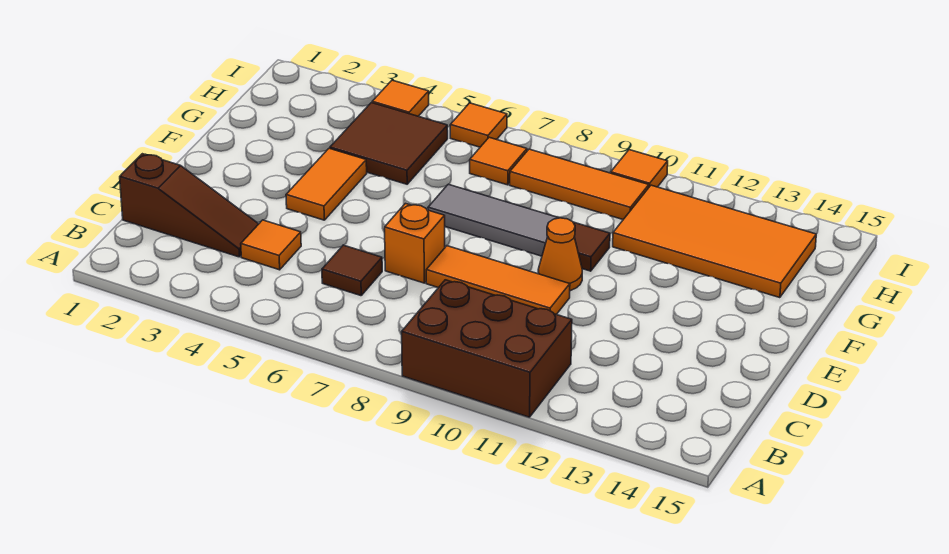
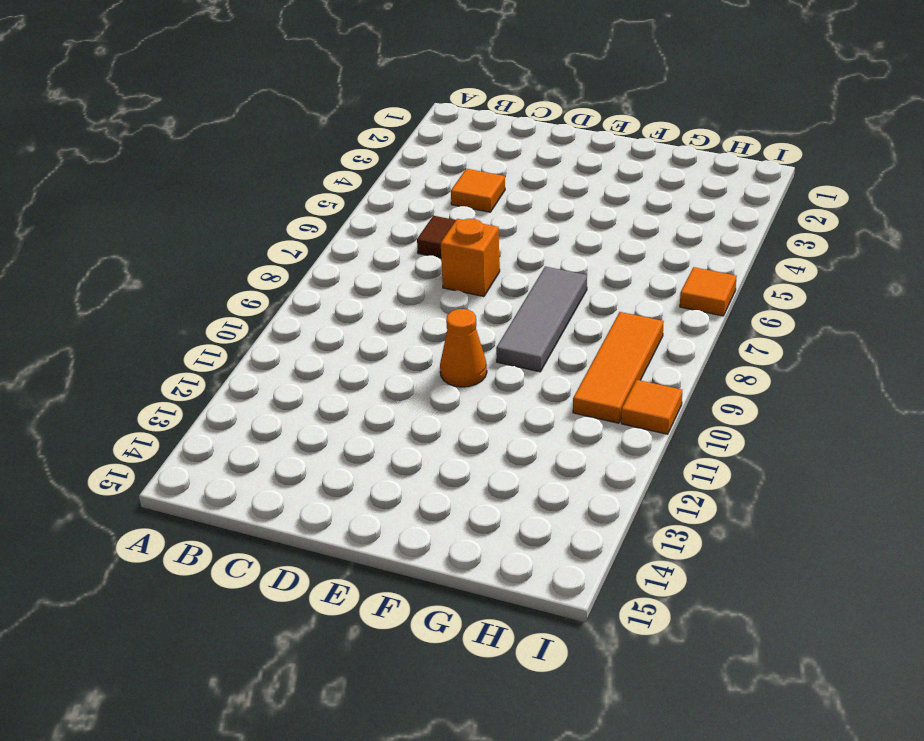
none -> brown 2x3 brick [402,280,572,417]
none -> brown 1x3 slope [120,154,258,257]
none -> orange 1x3 tile [426,246,570,314]

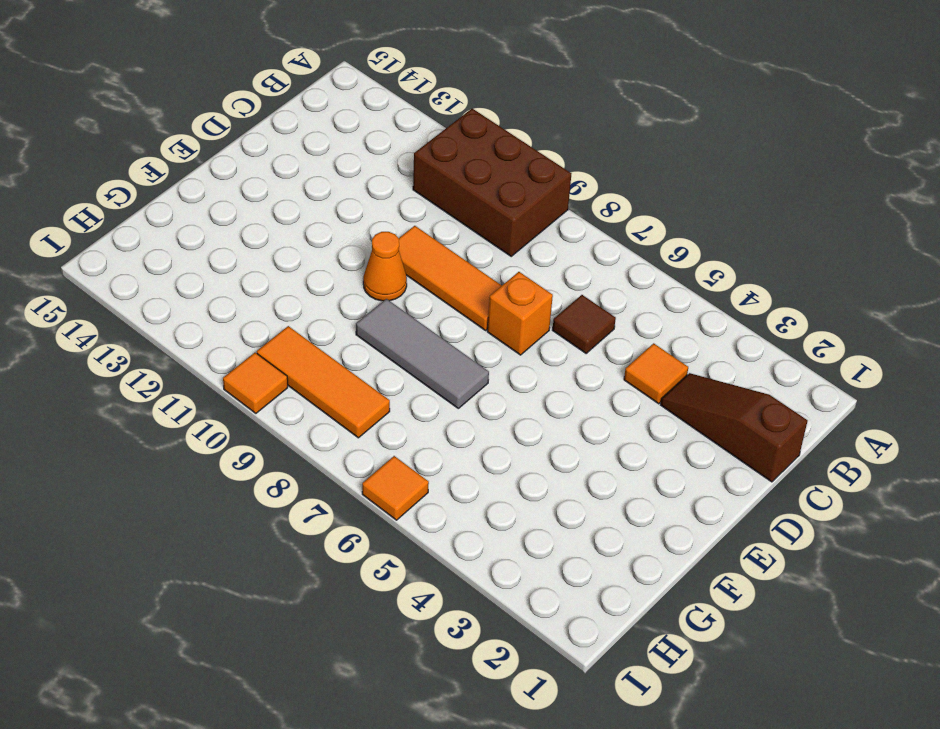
none -> orange 1x2 tile [286,148,367,220]
none -> brown 1x1 tile [573,222,610,271]
none -> brown 2x2 tile [330,103,448,184]

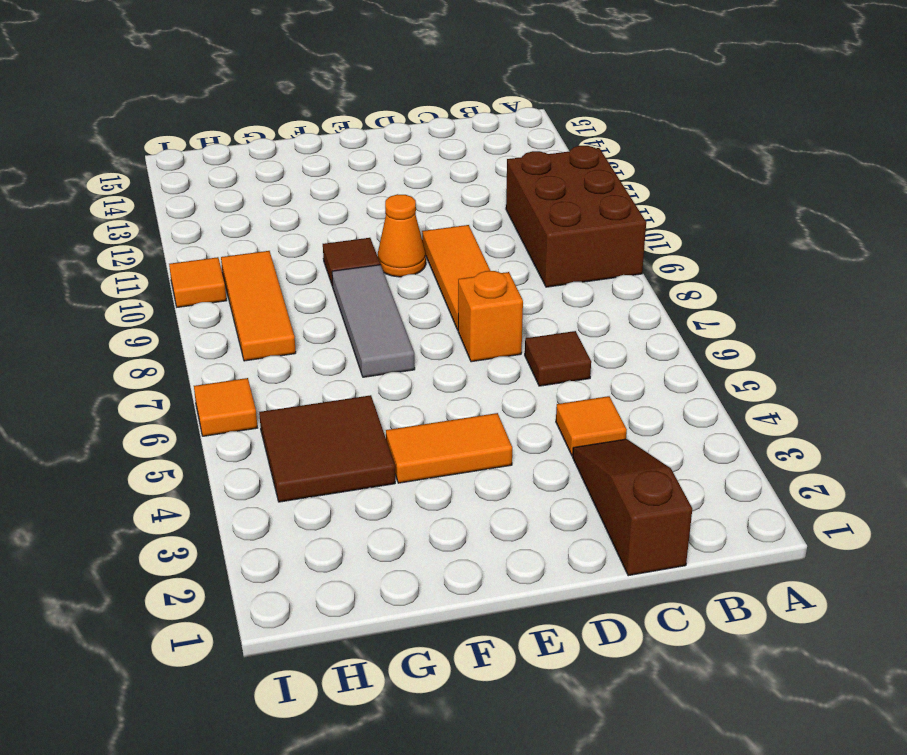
none -> orange 2x4 tile [613,185,816,298]
none -> orange 1x1 tile [470,137,527,185]
none -> orange 1x1 tile [372,80,429,116]

